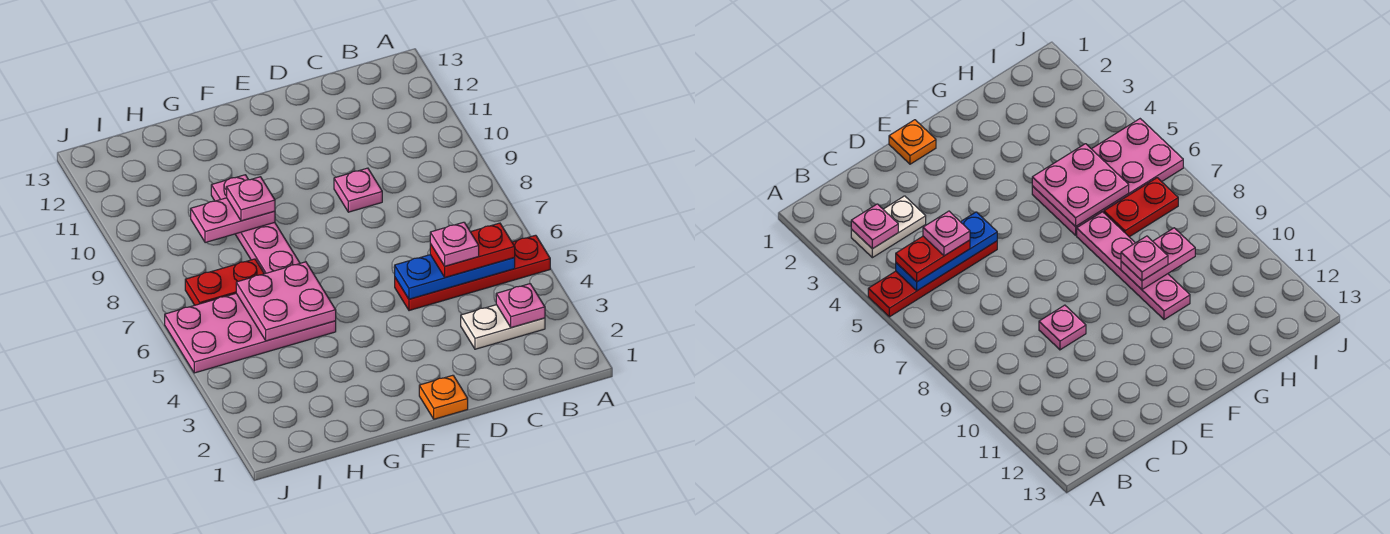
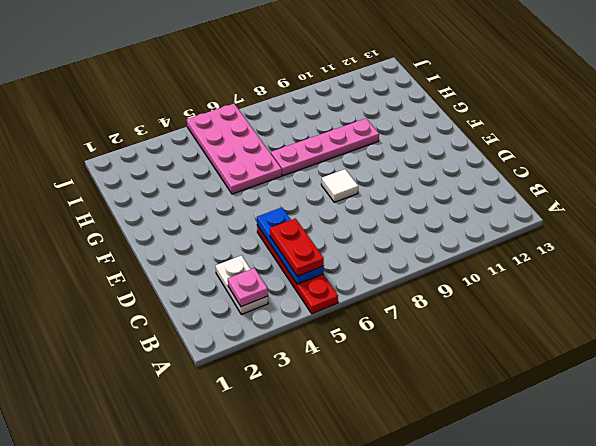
white 1x1 tile [321,169,358,202] -> none
none -> pink 1x1 plate [334,168,382,212]
none -> orange 1x1 plate [419,375,468,419]
none -> red 1x2 plate [185,259,264,305]

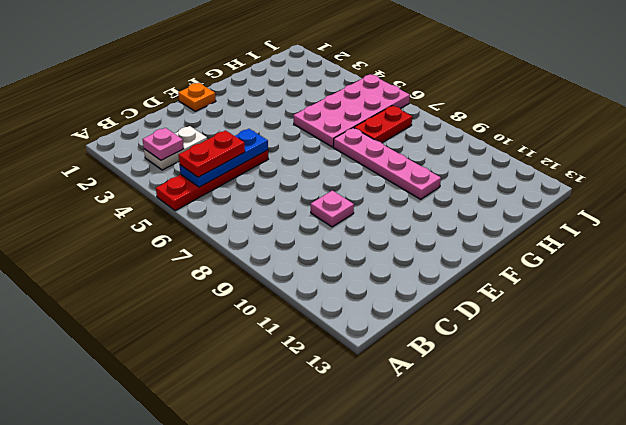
none -> pink 2x2 plate [236,262,336,341]
none -> pink 1x2 plate [191,198,275,243]
none -> pink 1x1 plate [227,177,275,221]

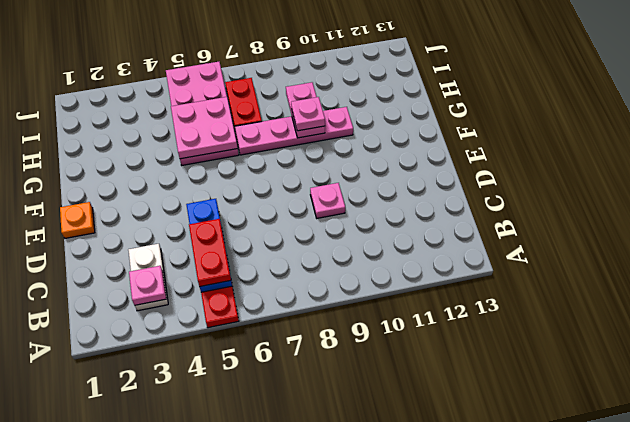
none -> pink 1x1 plate [430,222,479,266]

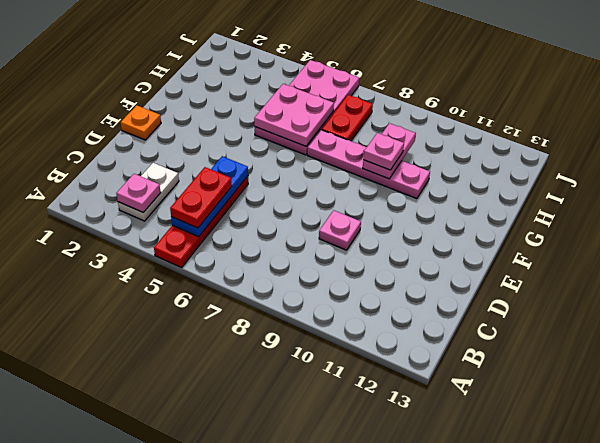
none -> pink 1x1 plate [430,222,479,266]

